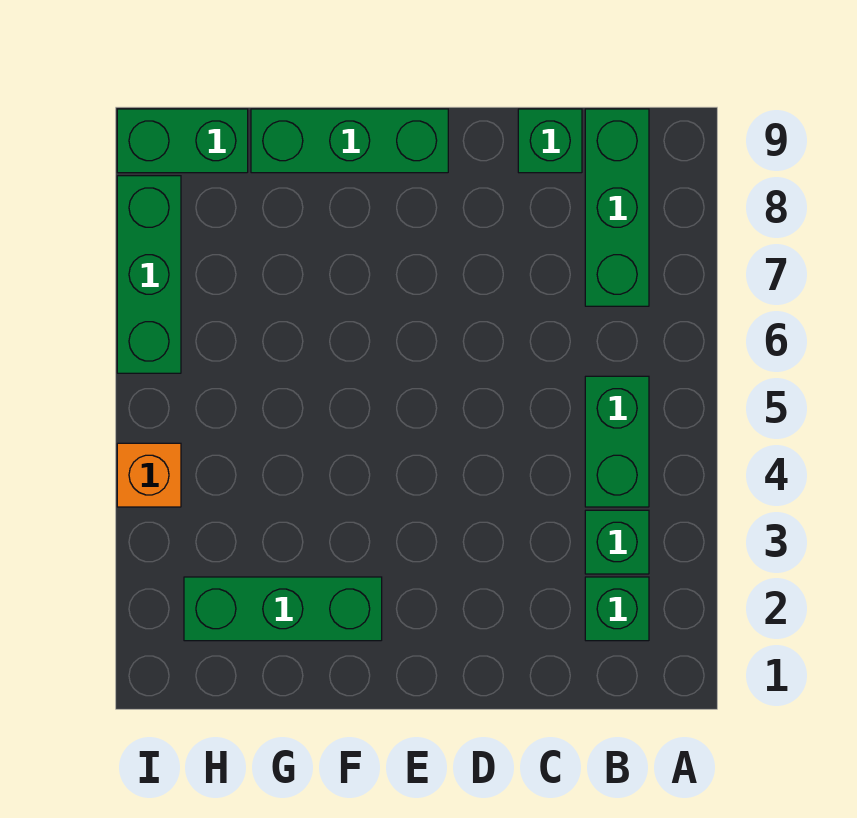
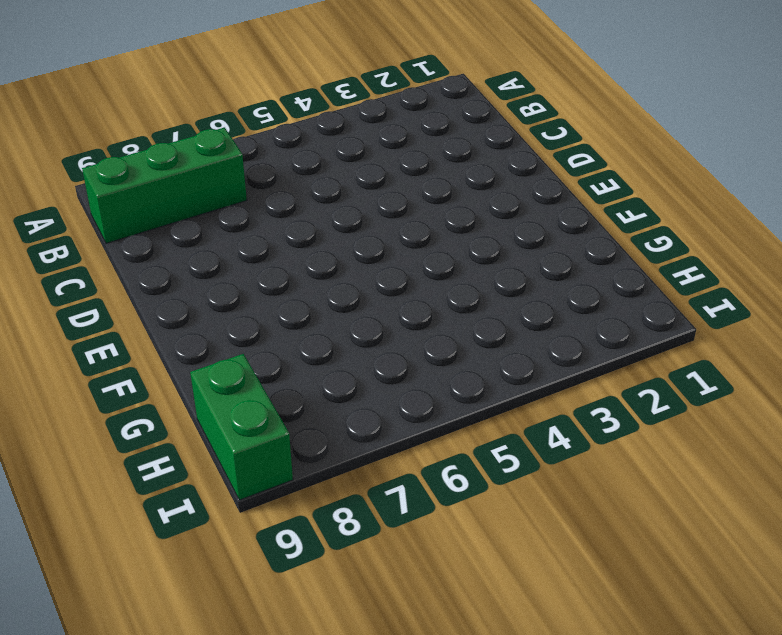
none -> green 1x1 brick [585,577,649,641]
none -> green 1x1 brick [585,510,649,574]

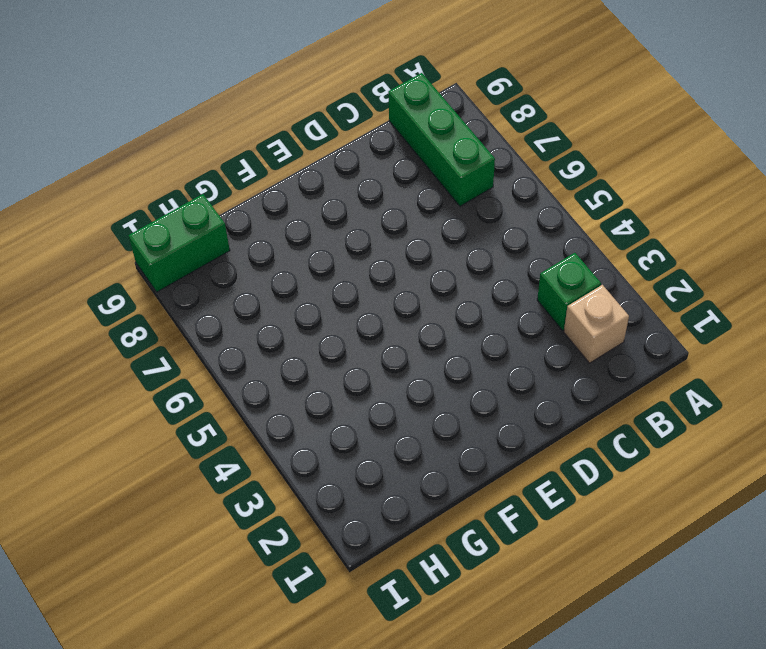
tan 1x1 brick [564,285,629,363] -> green 1x1 brick [585,577,649,641]
none -> green 1x2 brick [585,376,649,507]
none -> green 1x1 brick [518,109,582,173]

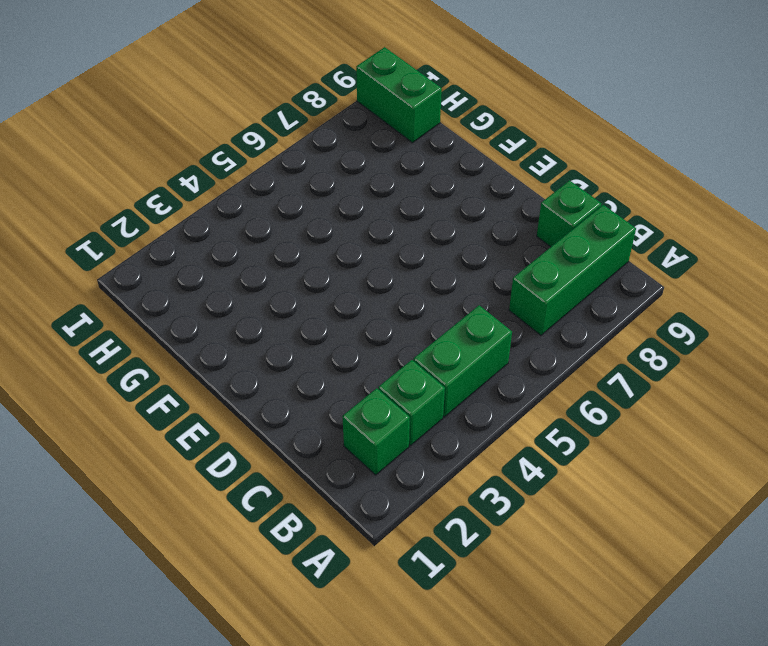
none -> green 1x3 brick [251,109,448,173]
none -> green 1x3 brick [184,577,382,641]

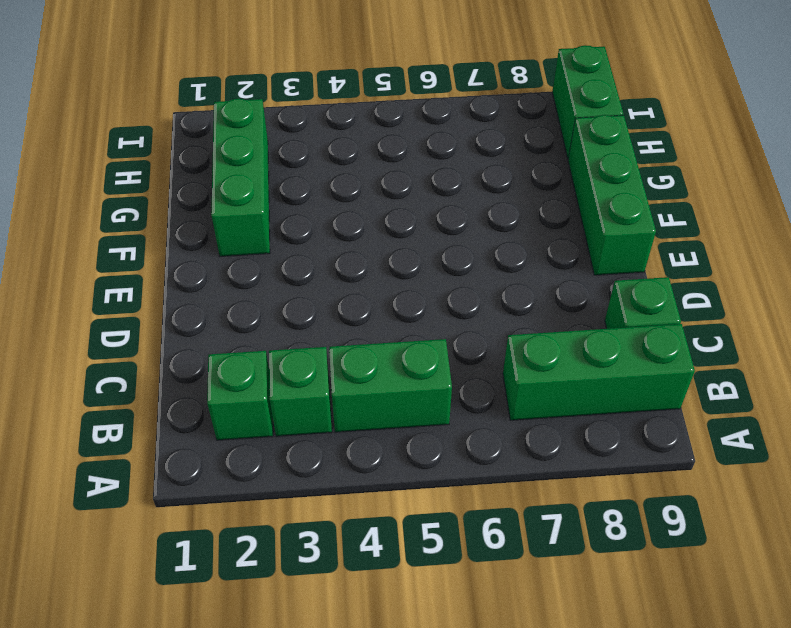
none -> orange 1x1 brick [117,443,181,507]
none -> green 1x3 brick [117,176,181,373]

